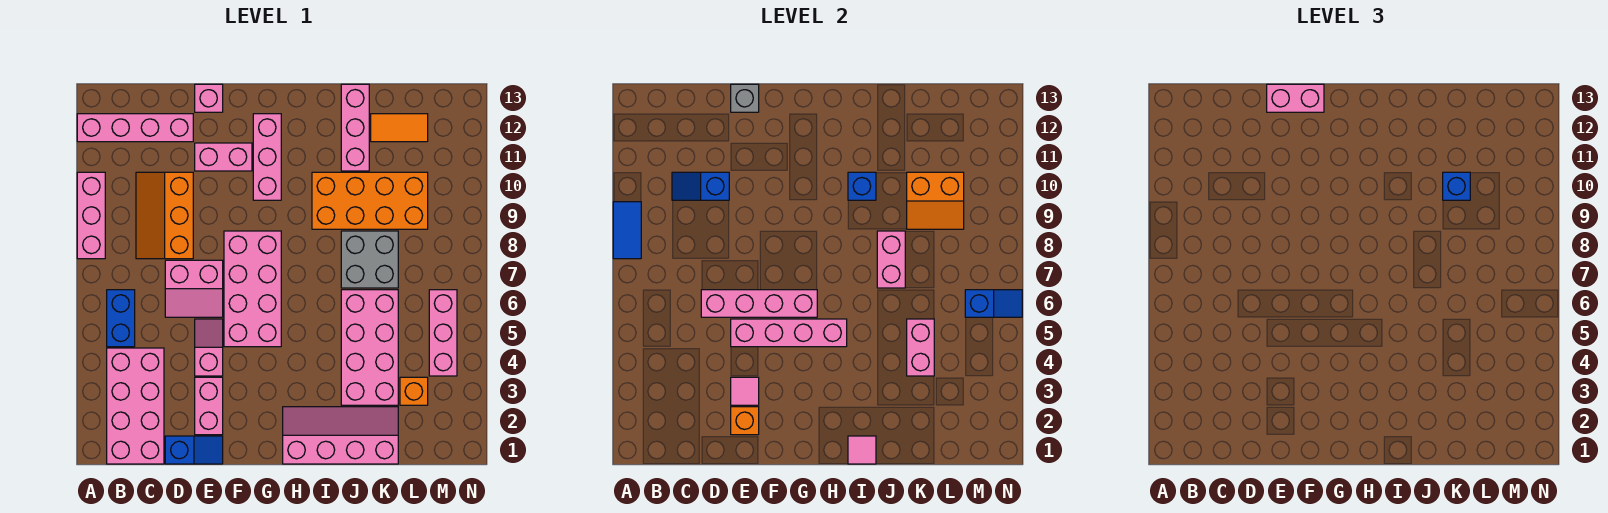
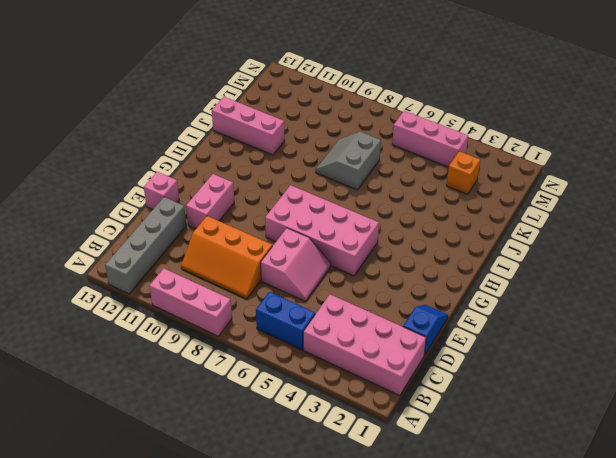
grey 1x4 brick [105,197,186,294] -> pink 1x4 brick [77,114,193,142]
grey 2x2 slope [316,132,381,190] -> grey 2x2 brick [341,231,398,288]
none -> pink 1x2 brick [195,377,223,435]
none -> pink 1x2 slope [195,319,223,376]
none -> pink 1x3 brick [253,114,281,200]
none -> pink 2x4 slope [283,407,398,464]

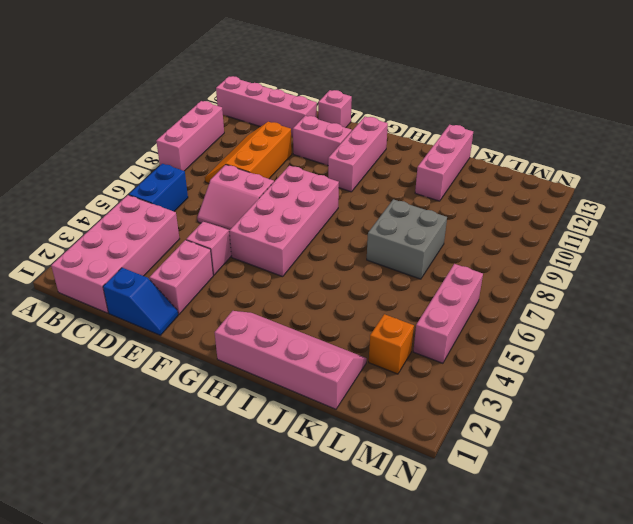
none -> orange 2x4 brick [312,172,428,229]
none -> pink 2x4 brick [341,290,398,405]
none -> orange 1x2 tile [371,114,428,142]
none -> blue 1x2 tile [613,202,641,259]

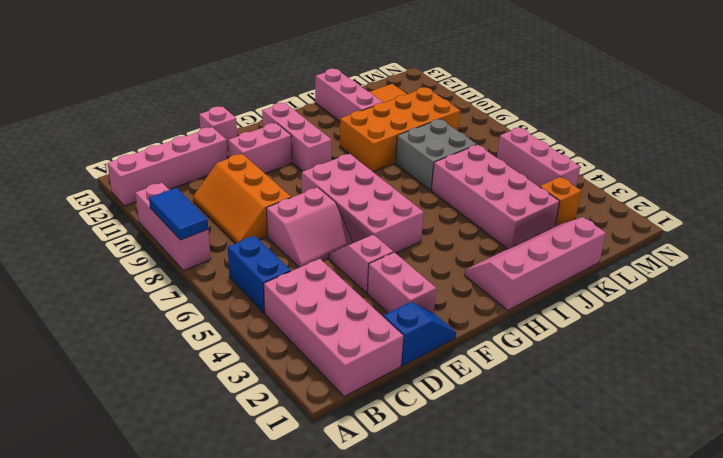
none -> blue 1x2 slope [672,172,729,200]
none -> pink 1x4 brick [701,290,817,317]
none -> orange 1x1 brick [731,407,759,435]
none -> pink 1x1 tile [731,377,759,405]

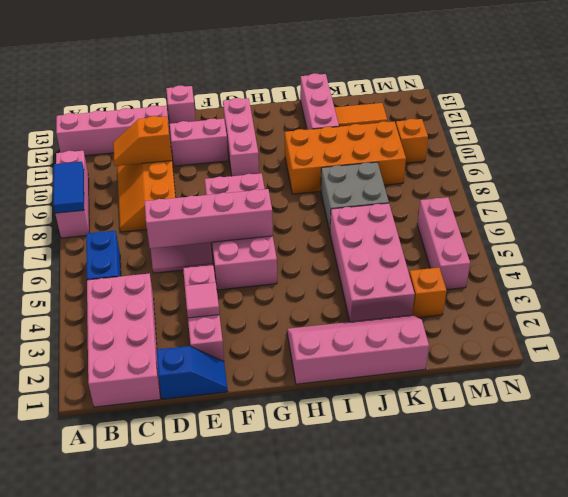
orange 1x2 slope [113,116,172,166] -> blue 1x2 slope [672,172,729,200]
orange 1x1 brick [396,119,428,163] -> orange 1x1 brick moved to [731,407,759,435]
none -> pink 1x4 brick [731,319,847,347]
none -> grey 1x1 brick [731,84,759,112]
none -> pink 1x1 tile [848,436,876,464]
none -> blue 1x1 brick [848,172,876,200]

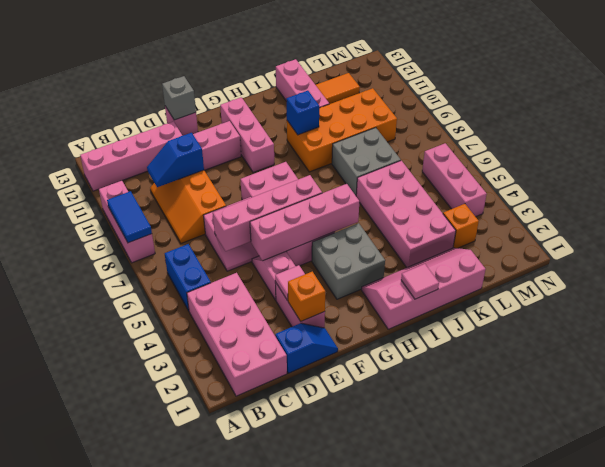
grey 2x2 brick [312,223,385,299] -> none
none -> pink 1x2 brick [877,231,905,288]
none -> pink 1x2 brick [907,319,934,376]
none -> orange 2x2 slope [907,172,964,229]
none -> blue 1x2 slope [965,290,1022,317]

